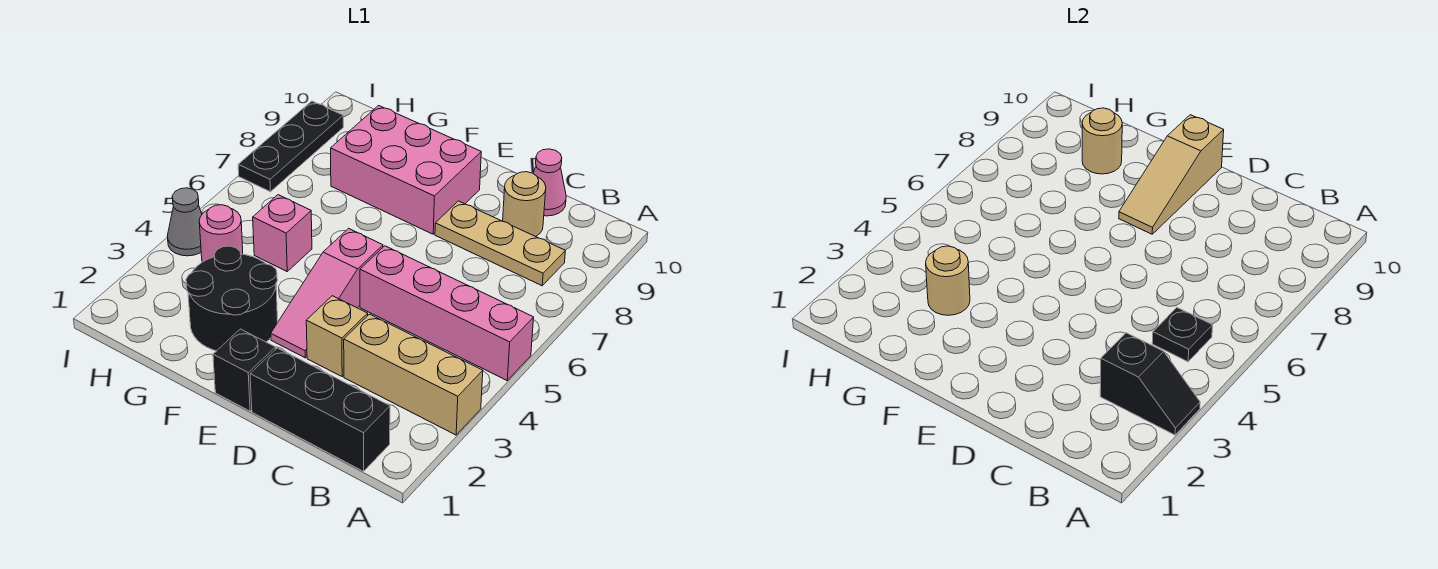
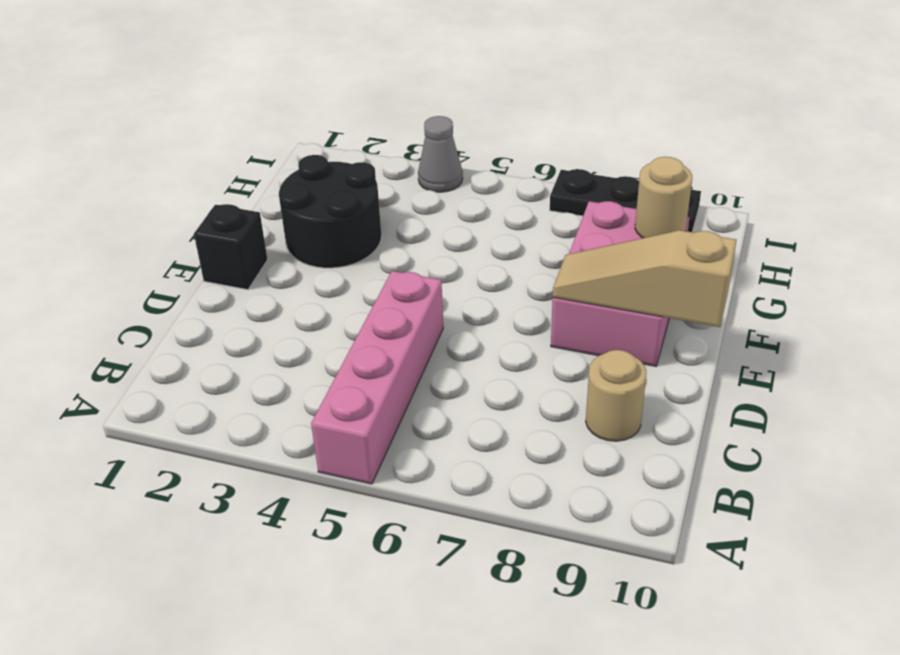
none -> tan 1x3 brick [344,314,483,435]
none -> black 1x3 brick [250,348,390,471]
none -> tan 1x3 plate [435,201,565,286]

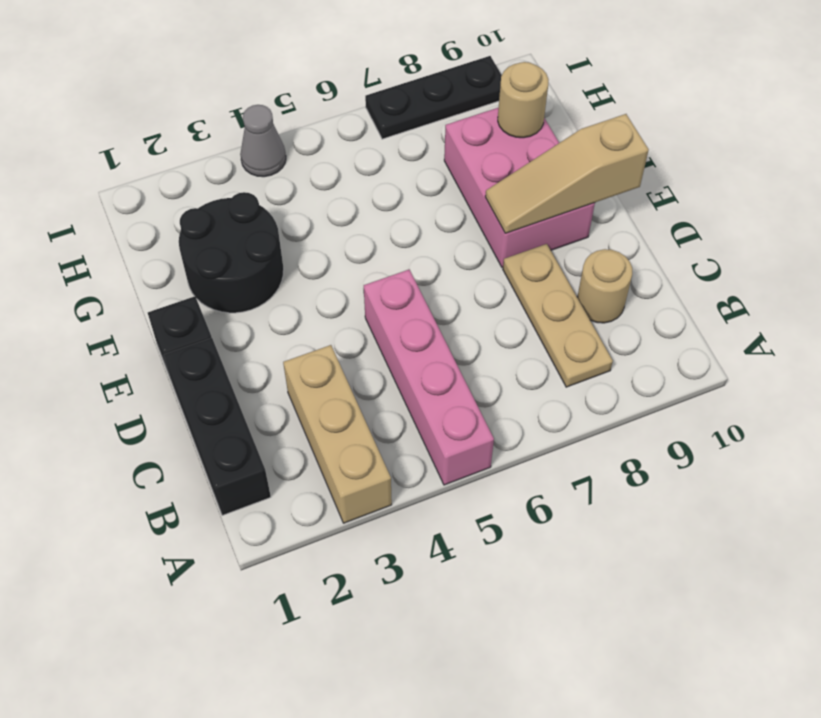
none -> pink 1x1 cone [533,149,566,216]
none -> tan 1x1 brick [306,296,368,376]
none -> pink 1x3 slope [271,228,383,358]

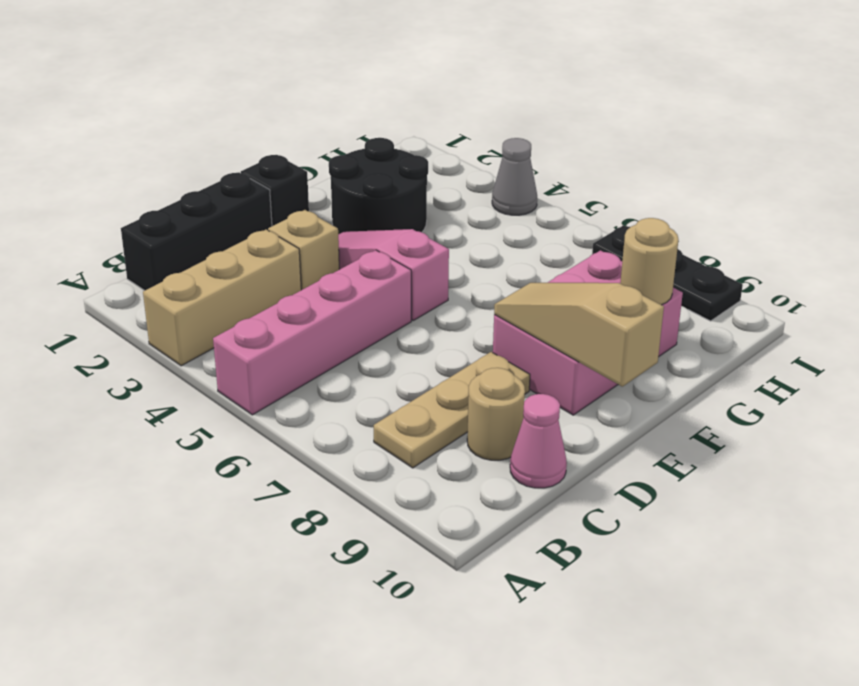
none -> pink 1x1 brick [253,195,312,271]
none -> pink 1x1 round brick [199,205,243,262]
none -> black 1x2 slope [1100,333,1200,435]

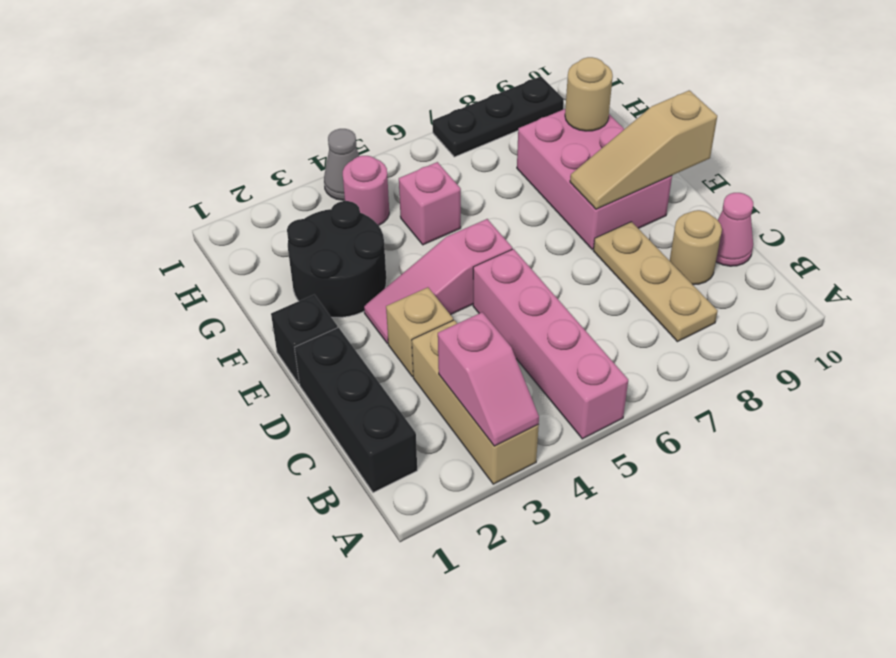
pink 1x2 slope [438,312,539,446] -> black 1x2 slope [1100,333,1200,435]
none -> black 1x1 plate [1152,308,1213,362]
none -> tan 1x1 round brick [926,246,970,315]

